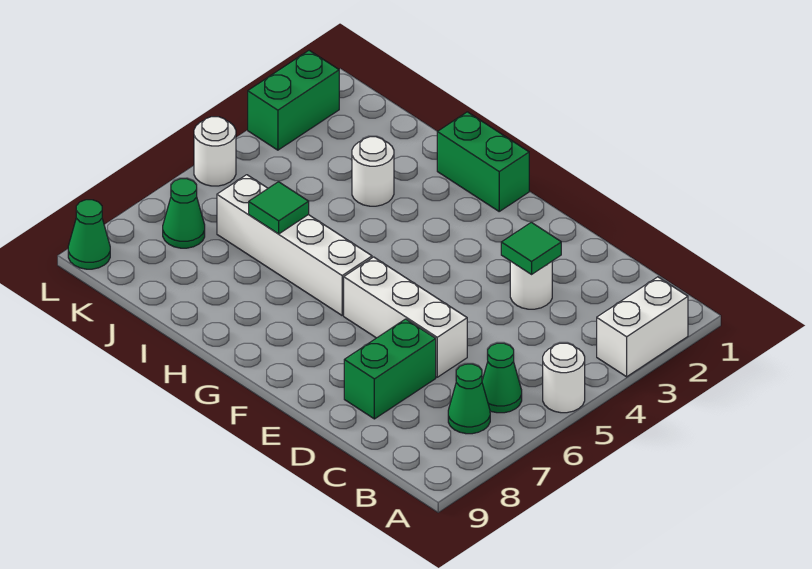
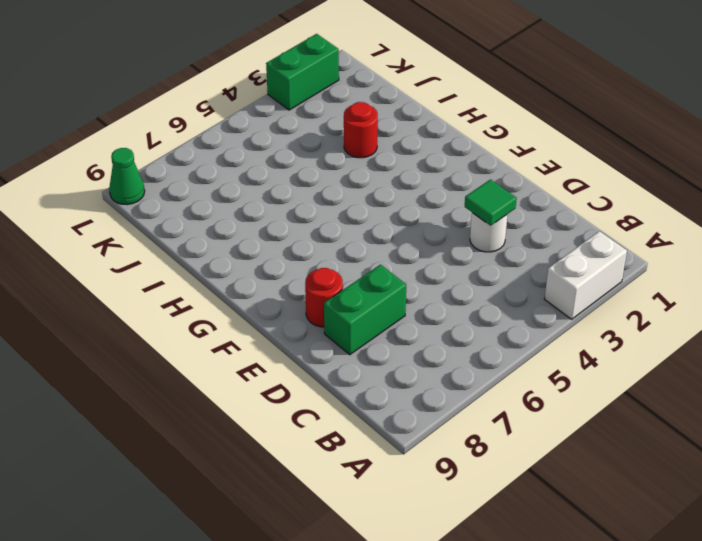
red 1x1 round brick [305,268,343,327] -> none
red 1x1 round brick [344,102,378,158] -> white 1x1 round brick [352,137,394,206]
none -> white 1x1 round brick [543,343,585,413]
none -> green 1x1 cone [482,343,522,413]
none -> green 1x1 cone [448,364,490,434]

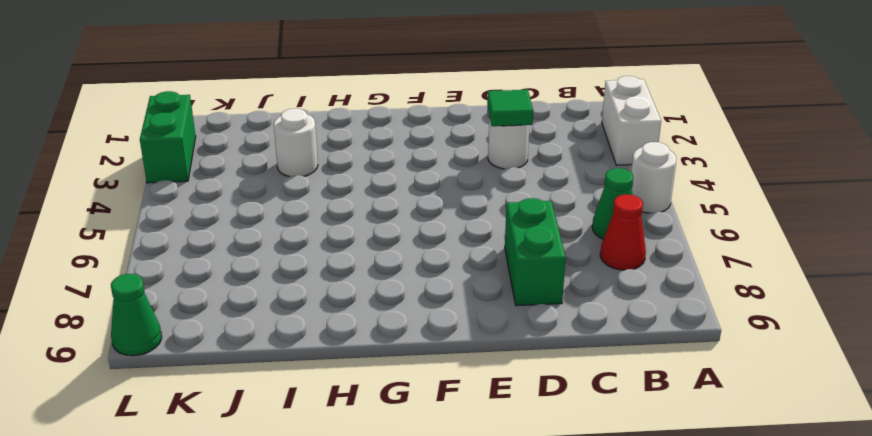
red 1x1 cone [600,195,646,270] -> green 1x1 cone [448,364,490,434]
none -> white 1x3 brick [344,257,467,377]
none -> green 1x2 brick [437,112,529,211]
none -> white 1x4 brick [217,175,372,315]

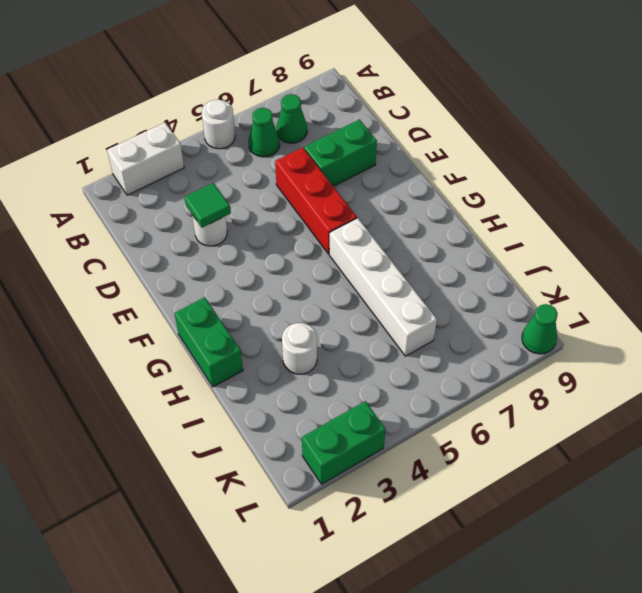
red 1x3 brick [275,148,357,254] -> white 1x3 brick [344,257,467,377]
none -> green 1x1 cone [163,179,205,248]
none -> white 1x1 round brick [194,117,236,186]
none -> green 1x1 tile [249,182,309,234]

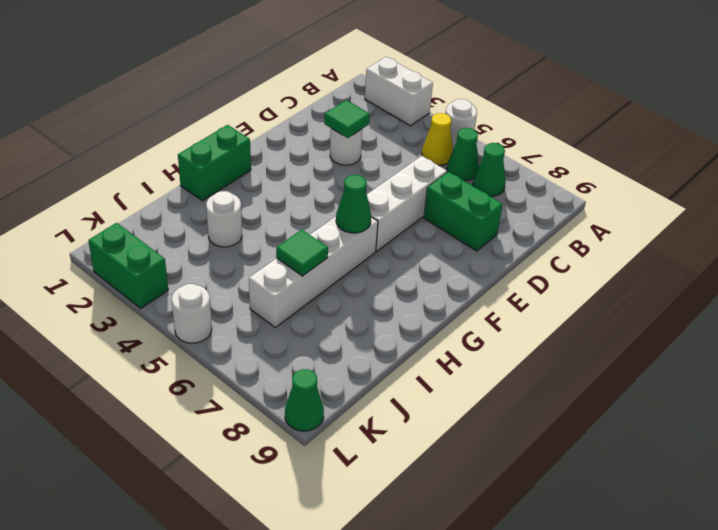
yellow 1x1 cone [422,113,453,165] -> none
green 1x1 cone [336,175,371,233] -> green 1x1 cone moved to [163,179,205,248]

